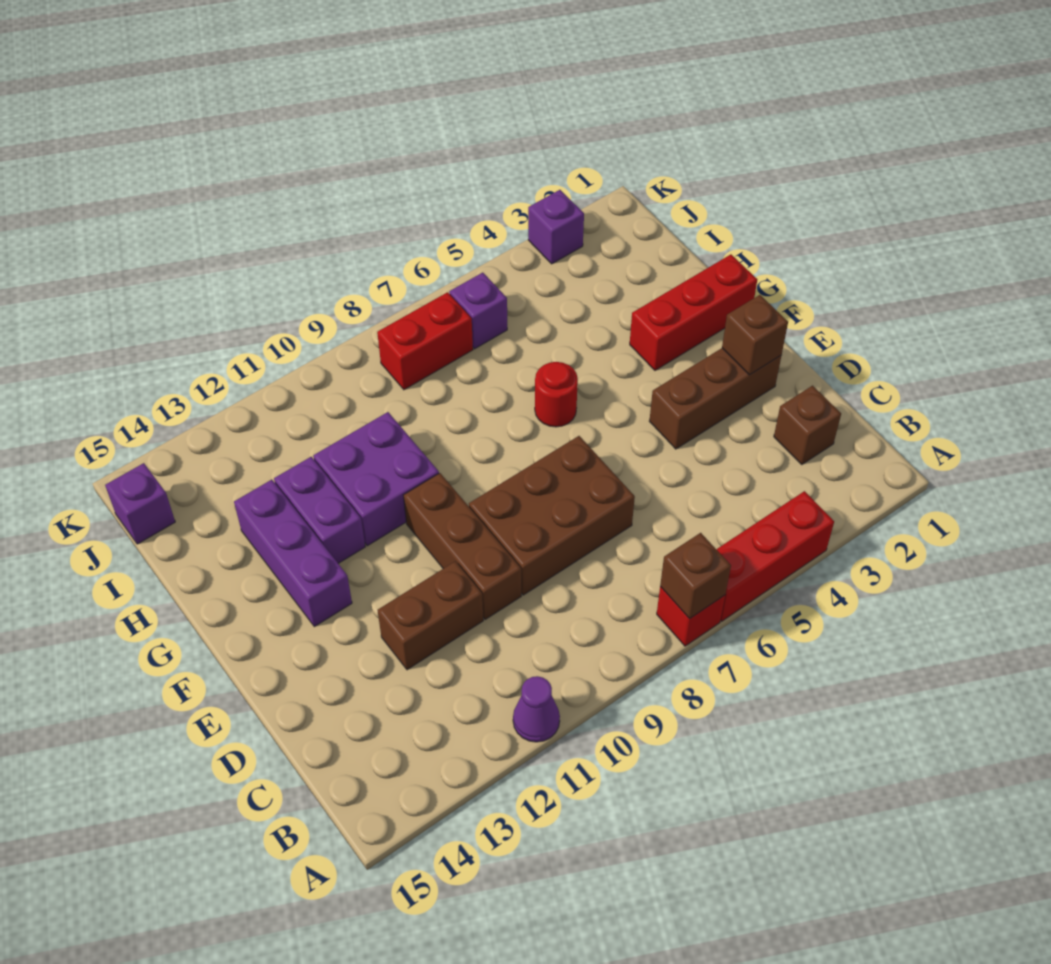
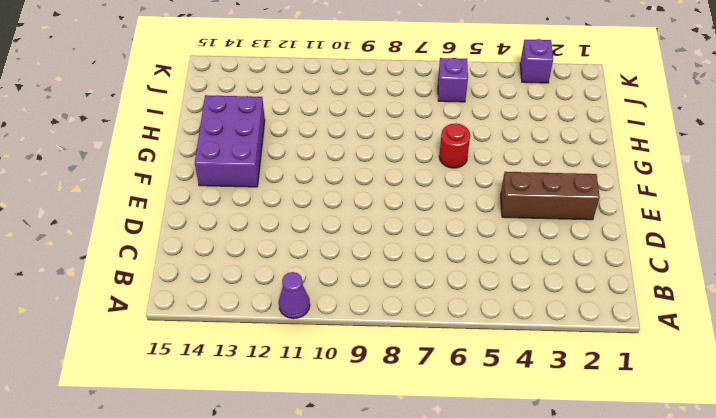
purple 2x3 brick [195,95,265,187] -> purple 1x3 brick [234,480,352,627]
none -> red 1x3 brick [716,491,834,621]
none -> red 1x1 brick [657,587,725,646]
none -> brown 1x1 brick [774,386,841,464]

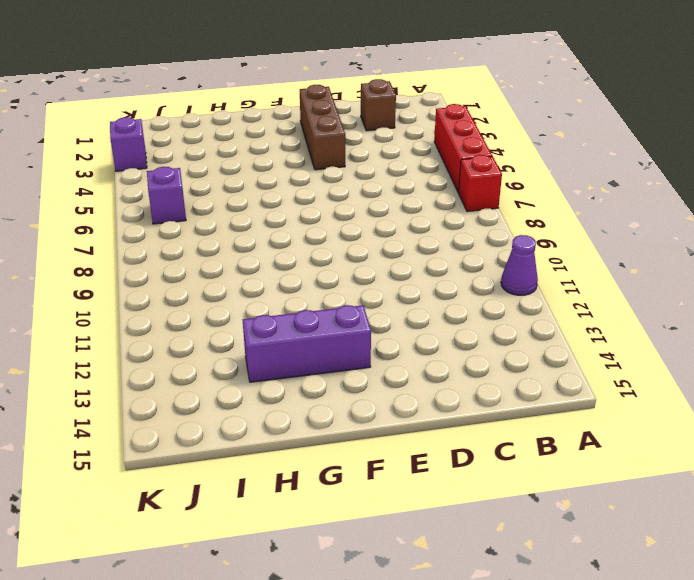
none -> brown 2x3 brick [469,436,635,595]
none -> brown 1x3 brick [403,473,521,620]
none -> brown 1x2 brick [378,561,483,670]

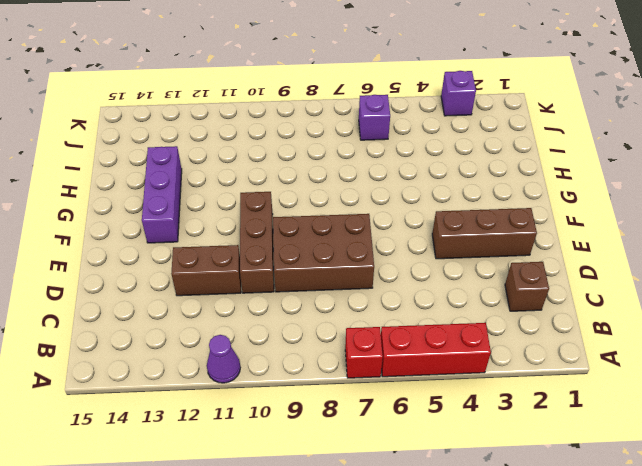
none -> red 1x3 brick [630,254,757,370]
none -> red 1x1 round brick [535,362,578,427]
none -> purple 2x2 brick [313,412,439,546]

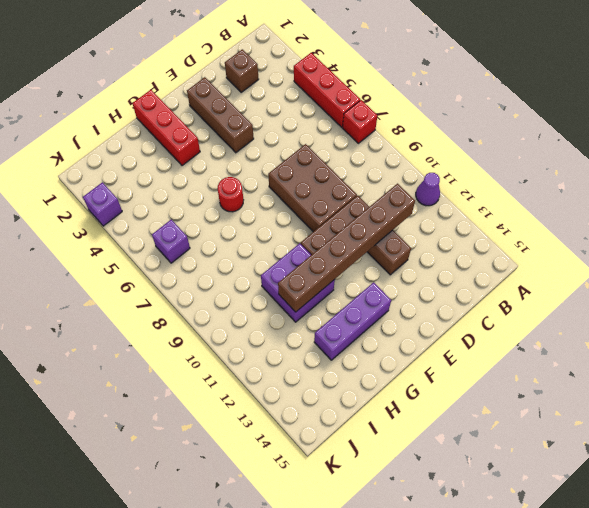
brown 1x6 brick [278,184,415,312] -> none
none -> purple 1x2 brick [274,457,365,563]
none -> red 1x2 brick [377,292,473,390]
none -> purple 1x1 brick [105,463,175,544]

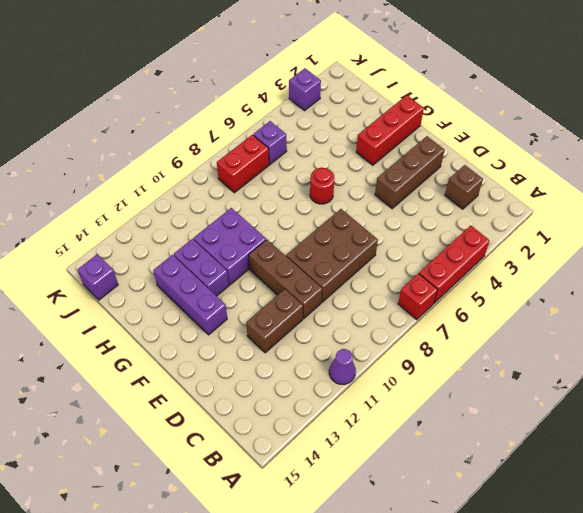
none -> brown 1x1 brick [660,533,731,619]
none -> brown 1x1 brick [722,295,788,375]

